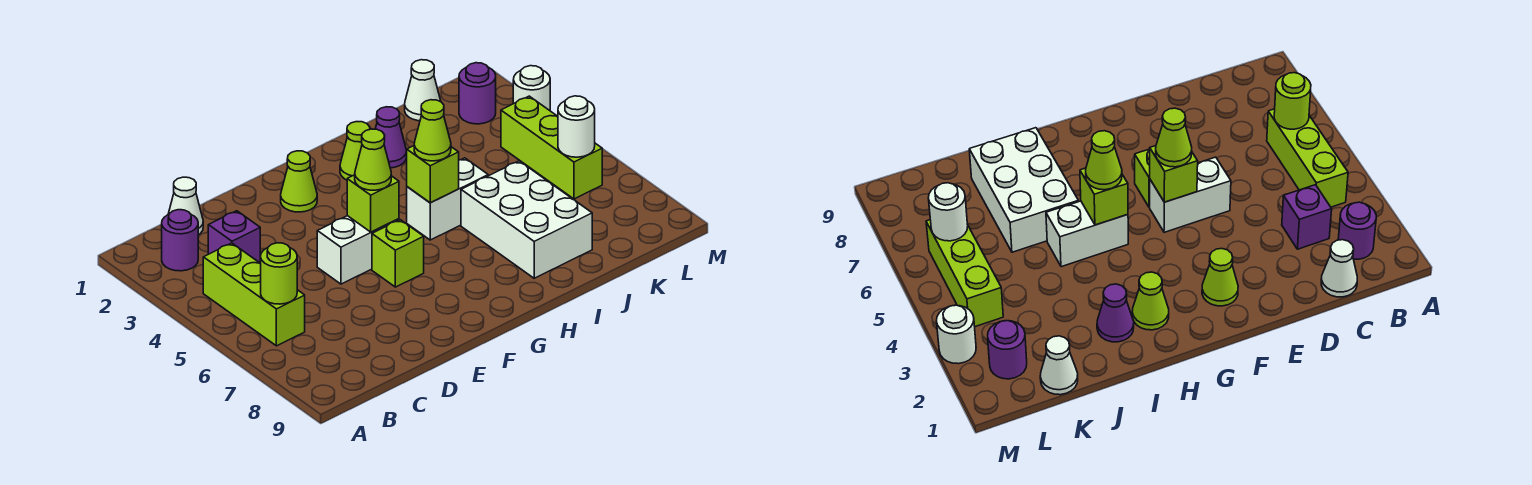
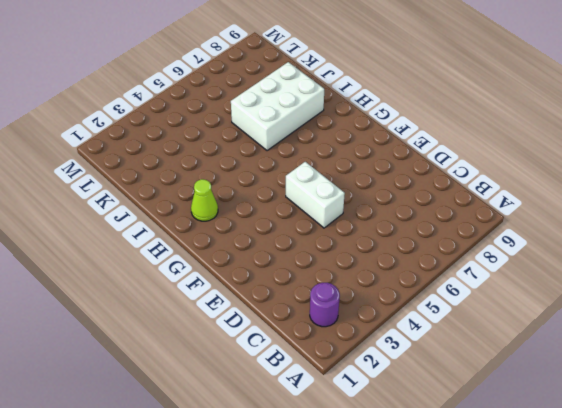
none -> lime 1x3 brick [203,243,305,346]
none -> white 1x1 cone [168,177,203,235]
none -> purple 1x1 brick [208,211,260,263]

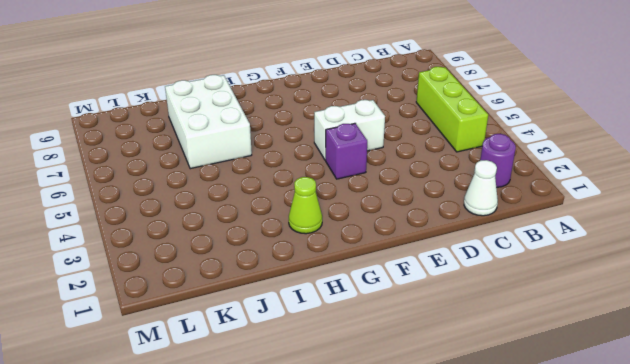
purple 1x1 brick [326,123,367,179] -> purple 1x1 brick moved to [208,211,260,263]
none -> lime 1x1 cone [281,151,317,212]
none -> lime 1x1 brick [372,220,424,287]
none -> white 1x2 brick [407,158,488,240]

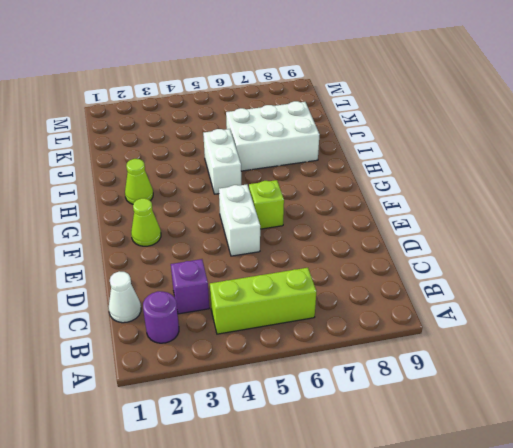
none -> purple 1x1 cone [375,107,407,168]
none -> white 1x1 cone [405,60,441,121]
none -> purple 1x1 round brick [459,63,496,124]

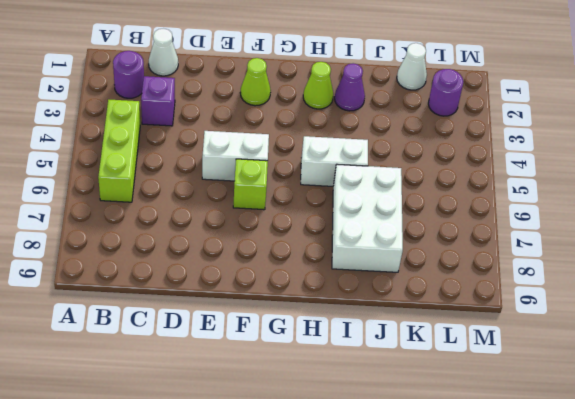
none -> lime 1x3 brick [501,96,602,199]
none -> white 1x1 round brick [513,66,550,111]
none -> lime 1x1 round brick [261,243,297,304]

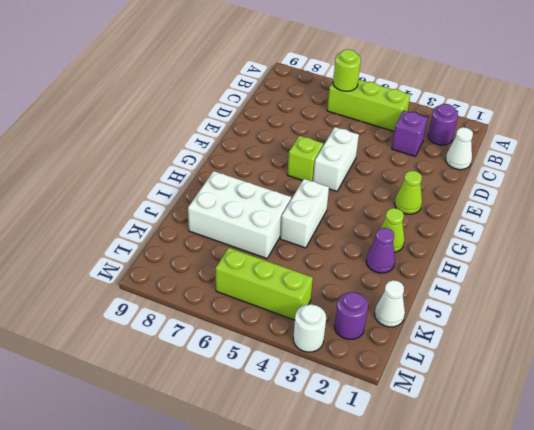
none -> lime 1x1 brick [347,175,399,232]
none -> lime 1x1 brick [407,146,459,203]
none -> white 1x1 round brick [558,96,595,157]

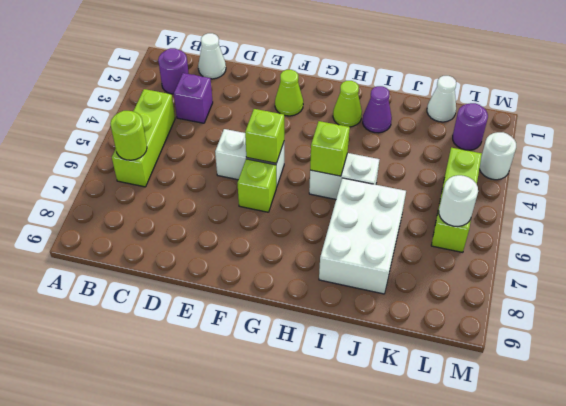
none -> lime 1x1 cone [355,129,391,190]
none -> lime 1x1 cone [414,100,451,161]

